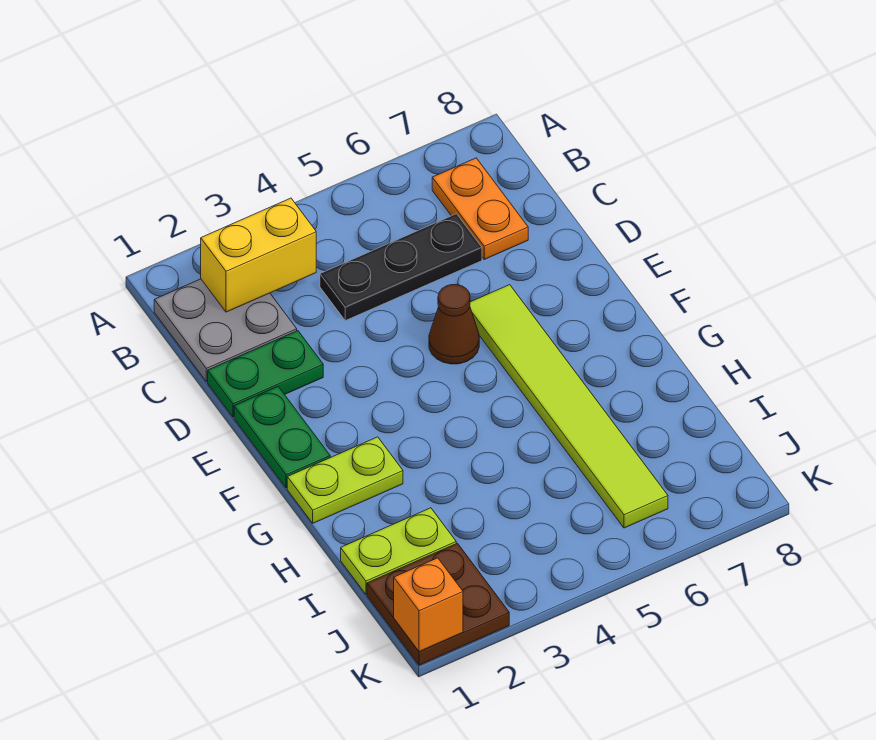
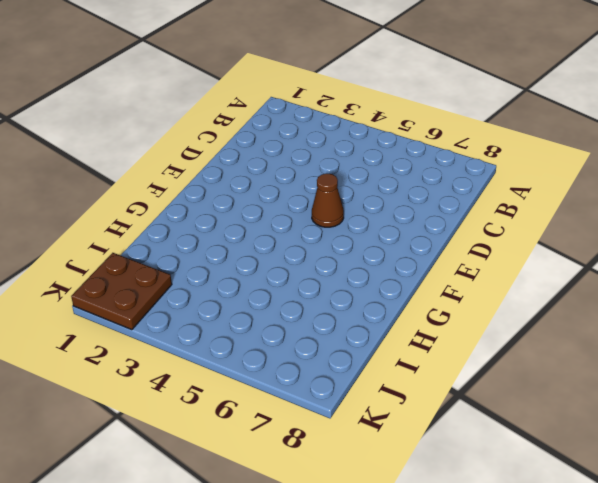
none -> grey 2x2 plate [154,279,297,382]
none -> orange 1x2 plate [432,158,528,259]
none -> black 1x3 plate [320,214,482,321]

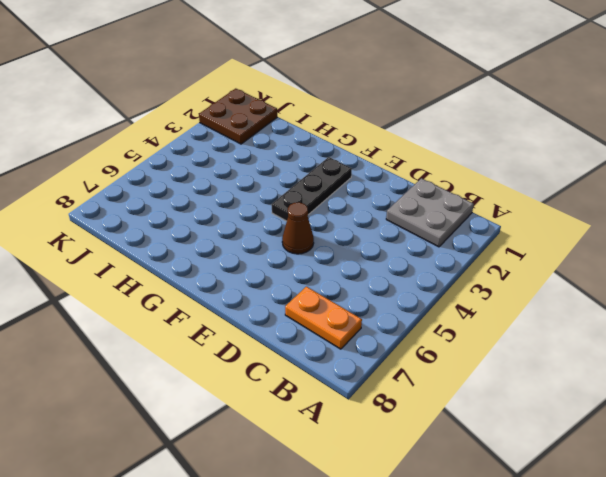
black 1x3 plate [272,157,352,221] -> black 1x3 plate moved to [320,214,482,321]
none -> green 1x2 plate [208,331,323,417]
none -> green 1x2 plate [234,387,330,488]
none -> lime 1x6 tile [470,285,668,528]

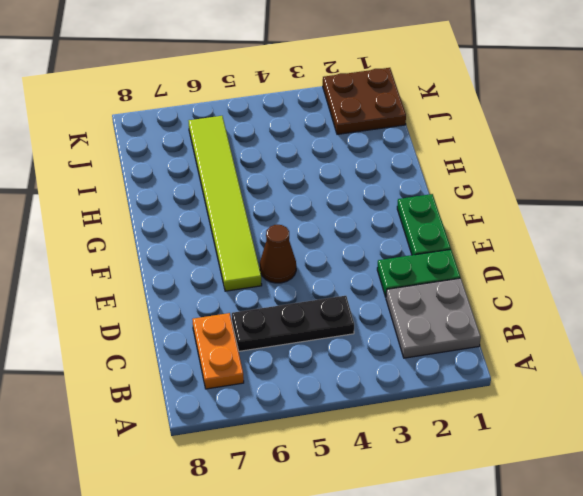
none -> lime 1x2 plate [287,437,403,523]
none -> lime 1x2 plate [341,508,456,594]
none -> yellow 1x2 brick [201,198,316,312]

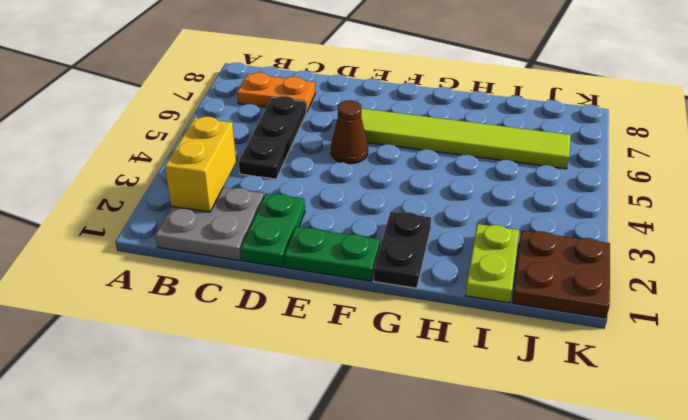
black 1x2 plate [374,212,431,288] -> lime 1x2 plate [287,437,403,523]
none -> orange 1x1 brick [394,558,463,651]

